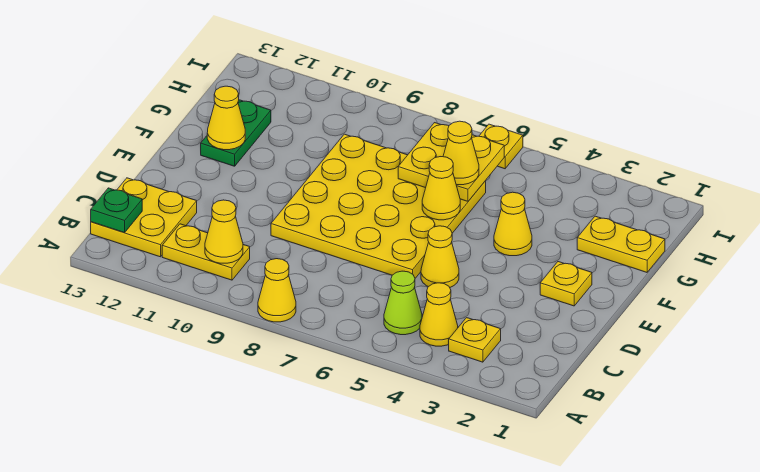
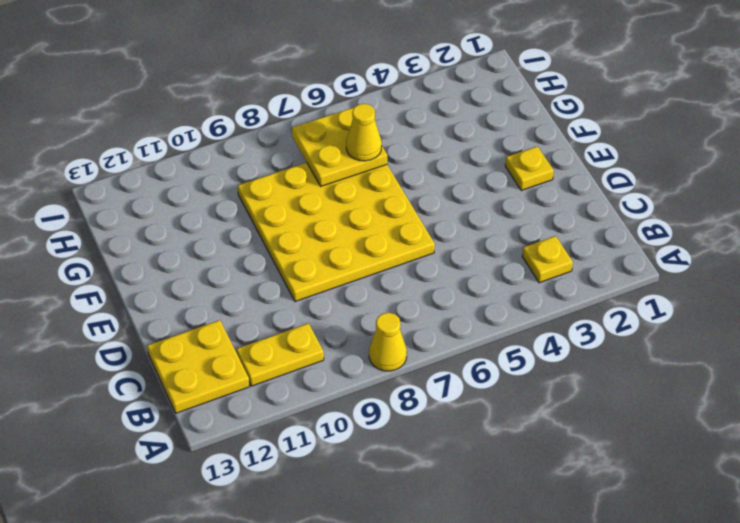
none -> yellow 1x1 cone [420,283,458,346]
none -> lime 1x1 cone [384,271,422,335]
none -> yellow 1x1 cone [421,226,459,287]

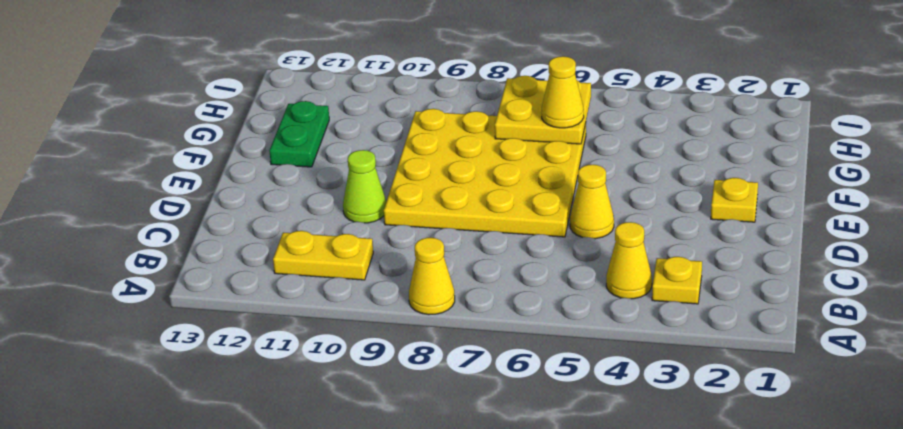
lime 1x1 cone [343,150,386,223] -> lime 1x1 cone moved to [384,271,422,335]
none -> yellow 2x2 plate [91,178,197,257]
none -> yellow 1x1 cone [494,192,532,256]
none -> yellow 1x2 plate [577,216,665,272]

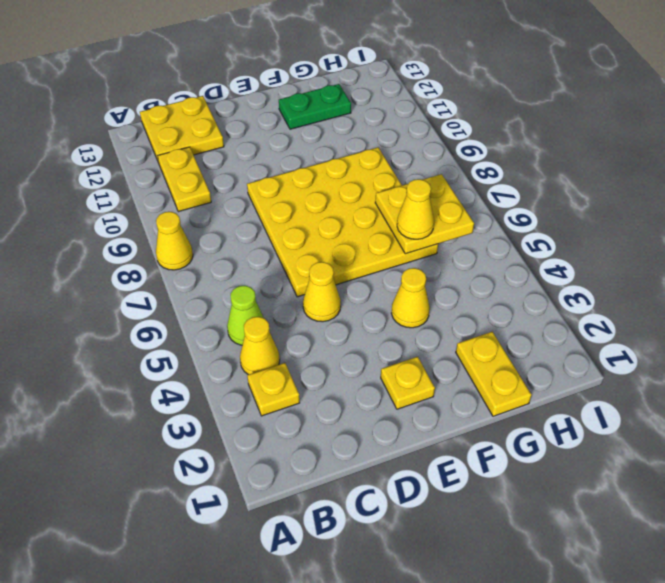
none -> yellow 1x1 plate [479,124,523,169]
none -> yellow 1x1 cone [205,200,243,263]
none -> green 1x1 plate [91,188,142,233]

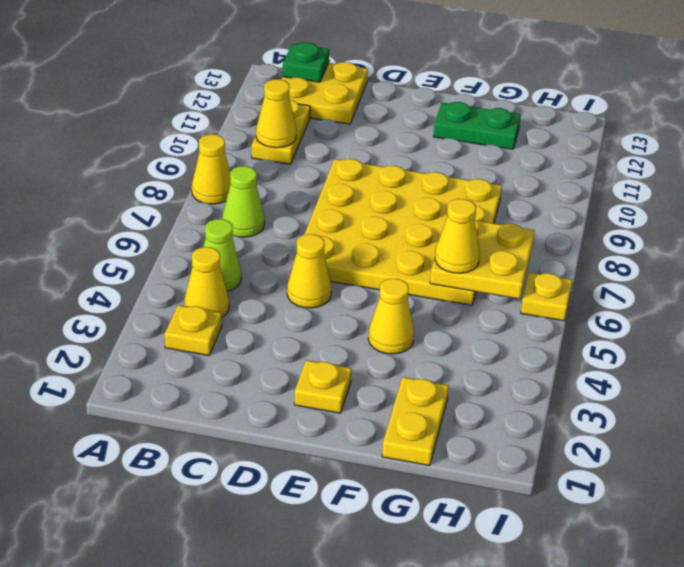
lime 1x1 cone [222,166,265,237] -> none
none -> yellow 1x1 cone [422,157,460,220]
none -> yellow 1x1 cone [207,86,245,150]

